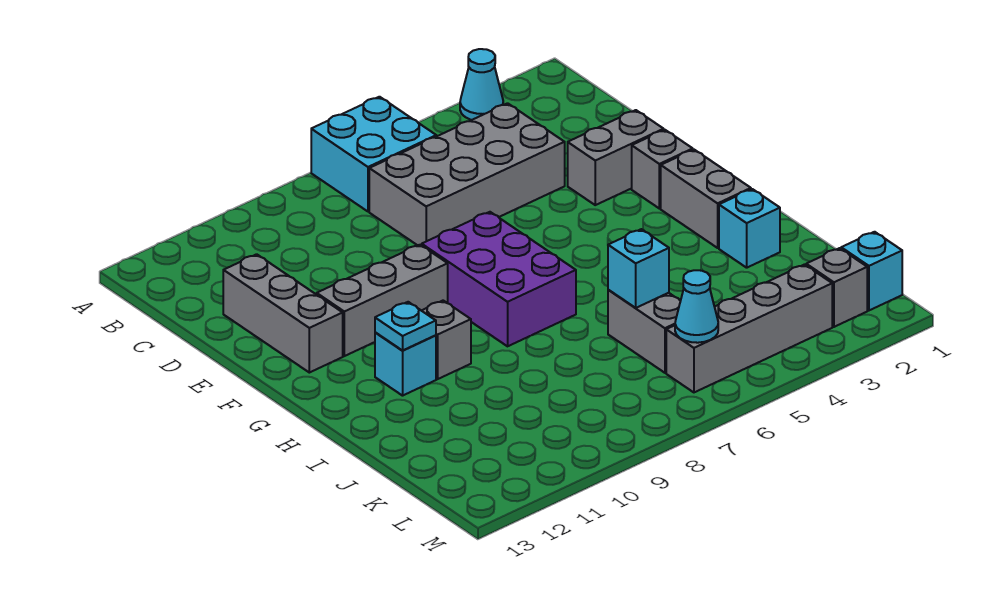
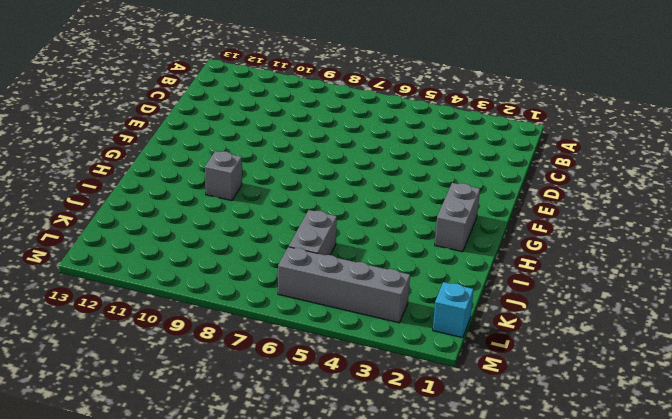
none -> cyan 1x1 cone [460,49,503,120]
none -> cyan 2x2 brick [311,97,436,212]
none -> grey 2x4 brick [369,103,565,245]

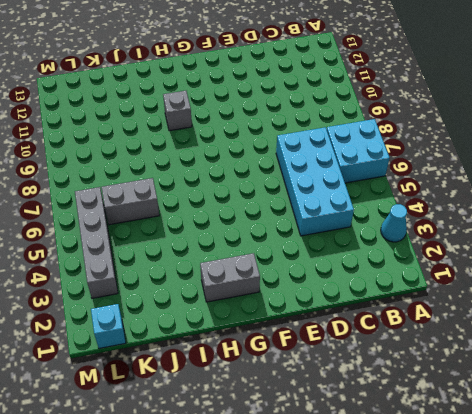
cyan 2x4 brick [276,127,354,236] -> grey 2x4 brick [369,103,565,245]
none -> grey 1x3 brick [223,254,343,373]
none -> grey 1x2 brick [568,110,664,205]
none -> grey 1x1 brick [632,130,693,208]

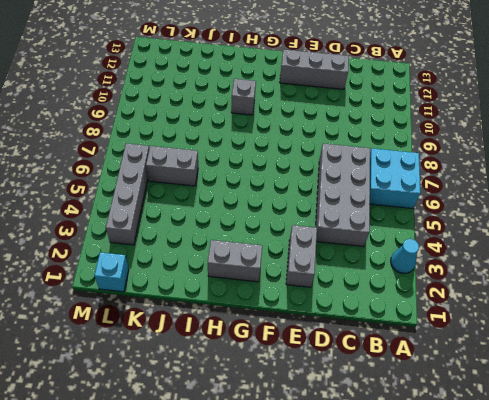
none -> grey 1x1 brick [632,130,693,208]
none -> purple 2x3 brick [422,212,576,346]
none -> grey 1x3 brick [317,245,448,356]

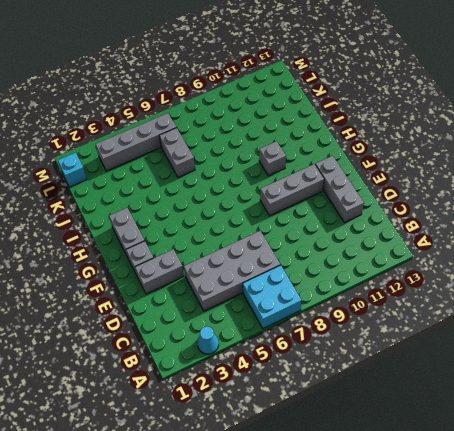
none -> purple 2x3 brick [422,212,576,346]
none -> cyan 1x1 brick [375,332,436,396]
none -> cyan 1x1 brick [719,189,780,268]

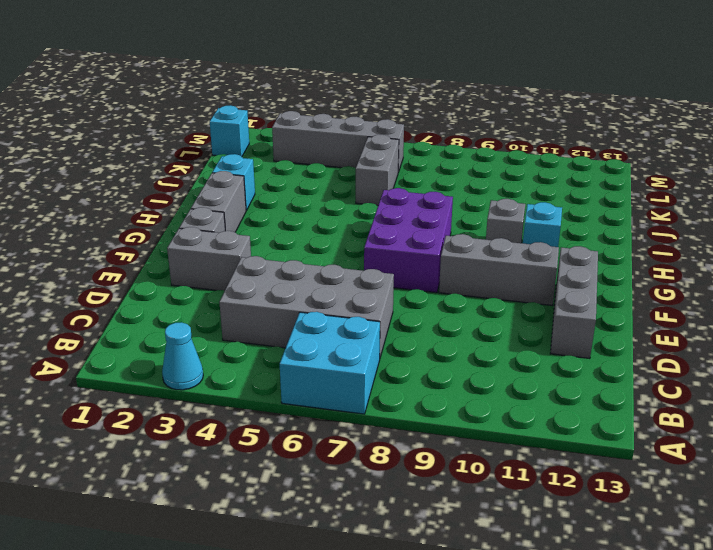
none -> grey 1x1 brick [806,248,867,327]
none -> cyan 1x1 plate [375,302,436,350]
none -> cyan 1x1 brick [608,229,669,308]

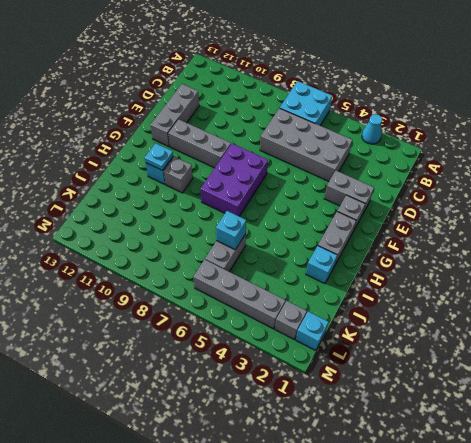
none -> cyan 1x1 cone [675,270,718,343]

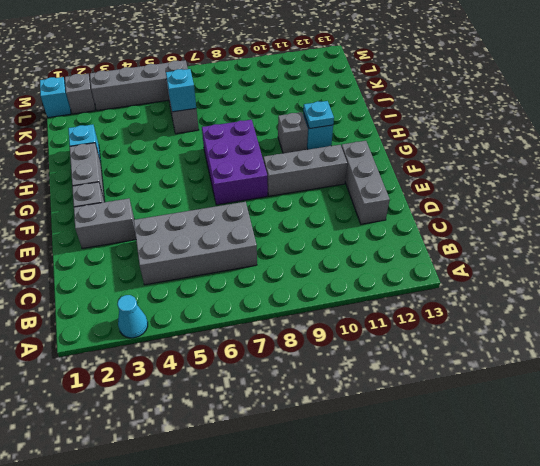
none -> cyan 2x2 brick [311,97,436,212]
none -> cyan 1x1 cone [675,270,718,343]

